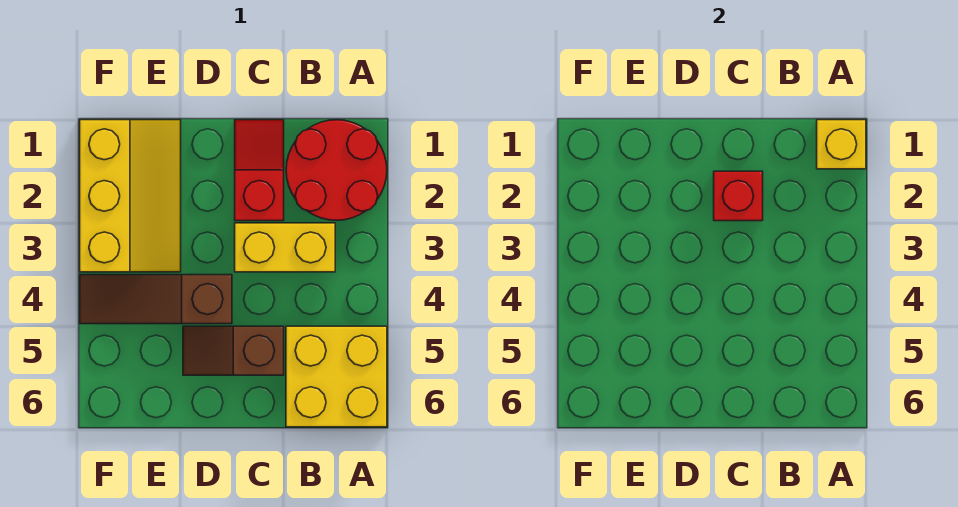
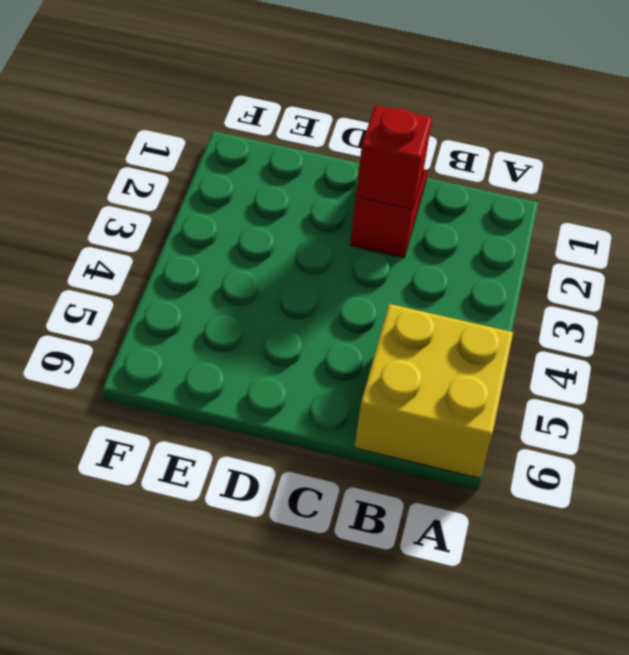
none -> red 2x2 round brick [286,120,387,220]
none -> yellow 1x2 brick [235,223,335,272]

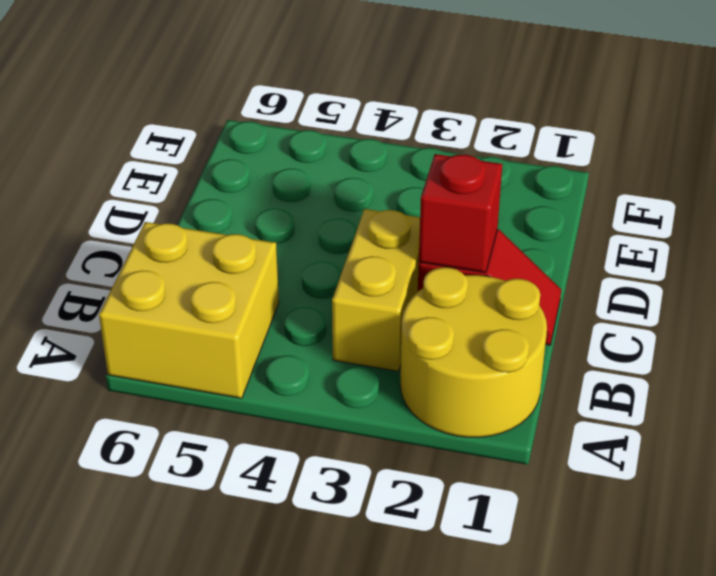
yellow 2x2 round brick [400,267,547,437] -> red 2x2 round brick [286,120,387,220]
none -> brown 1x2 slope [183,326,284,375]
none -> brown 1x3 slope [80,275,232,324]

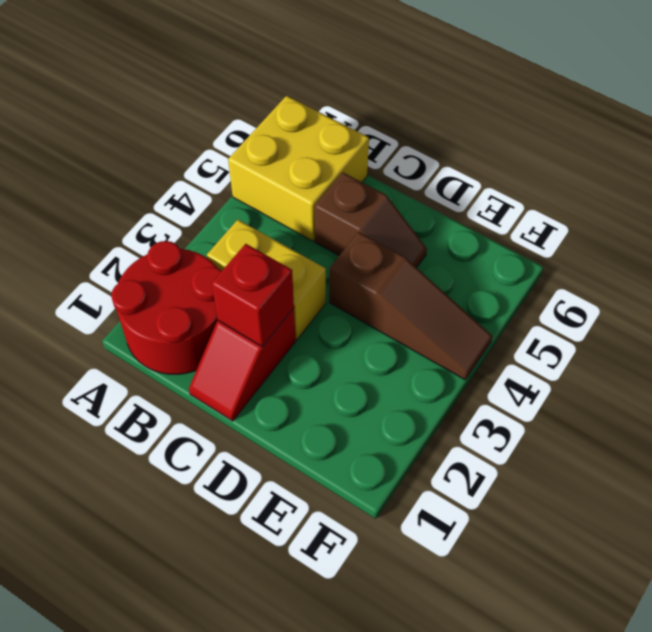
none -> yellow 2x3 slope [80,120,181,272]
none -> yellow 1x1 brick [817,120,866,169]

